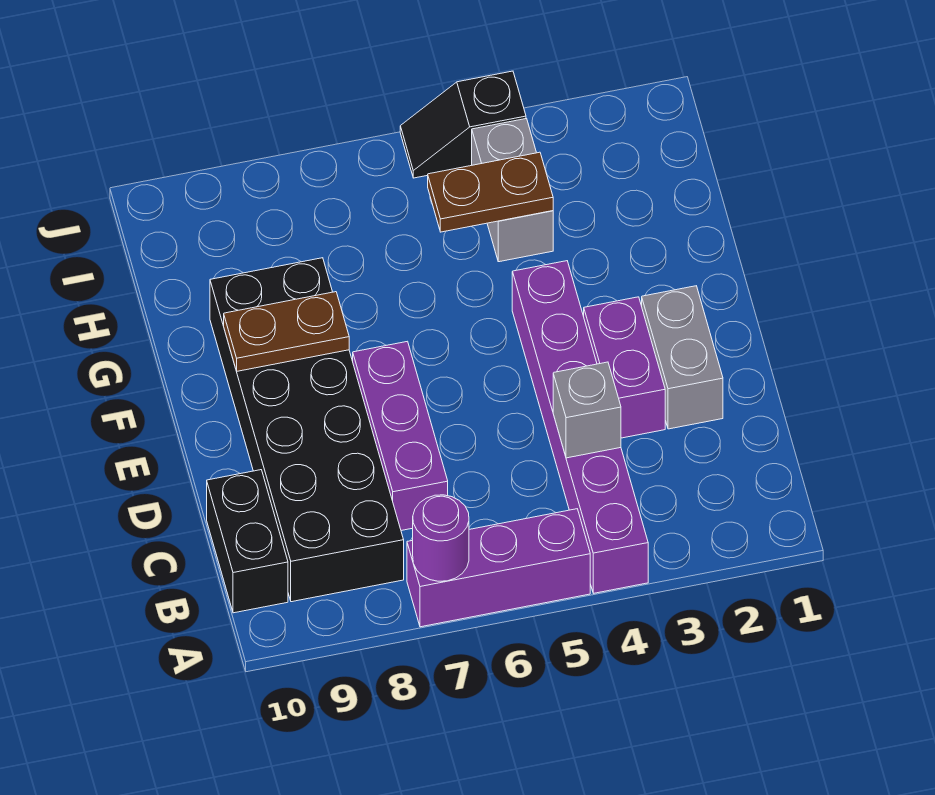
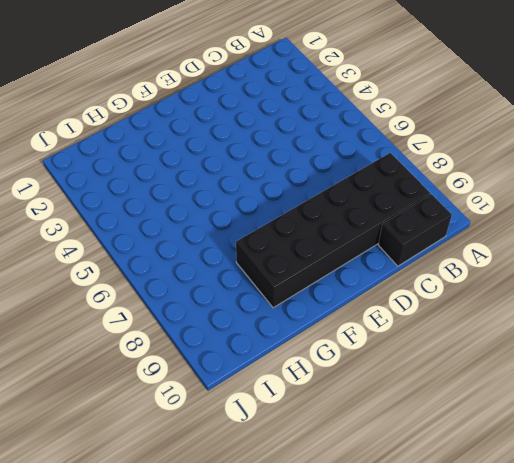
none -> purple 1x6 brick [512,261,648,593]
none -> purple 1x3 brick [407,509,590,627]
none -> purple 1x3 brick [353,341,448,531]

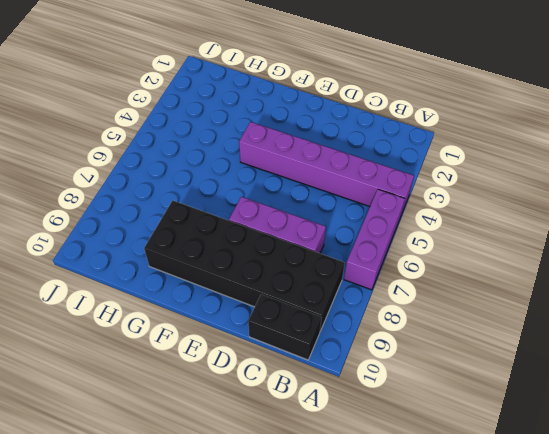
none -> grey 1x2 brick [642,286,723,429]
none -> purple 1x2 brick [584,297,665,438]
none -> grey 1x2 brick [472,119,553,262]

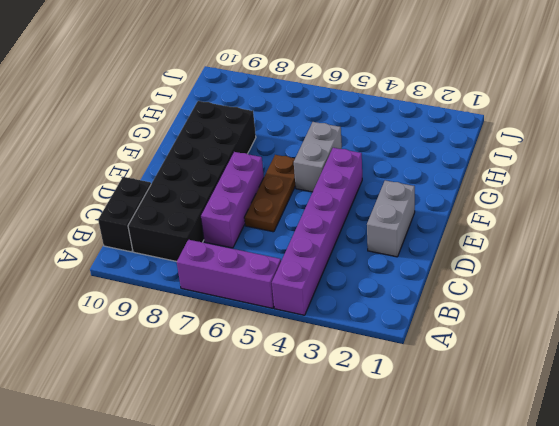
brown 1x3 plate [244,155,295,232] -> none
grey 1x2 brick [294,122,342,192] -> grey 1x2 brick moved to [472,119,553,262]
none -> purple 1x2 brick [584,297,665,438]
none -> black 1x2 slope [400,71,526,178]
none -> purple 1x1 round brick [413,495,469,581]

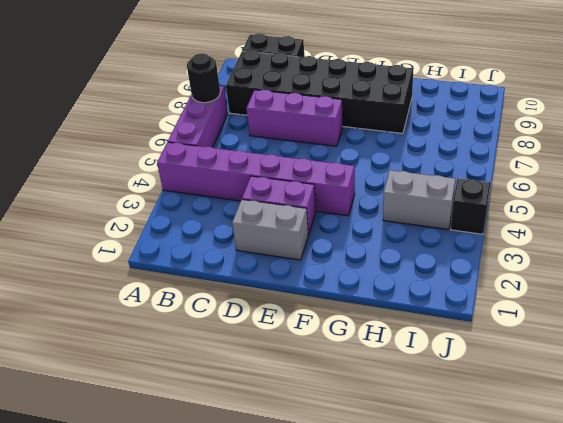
black 1x1 round brick [187,53,220,103] -> purple 1x1 round brick [413,495,469,581]
none -> grey 1x1 brick [553,362,621,458]
none -> brown 1x2 plate [224,292,349,371]
none -> brown 1x2 plate [428,152,553,232]

